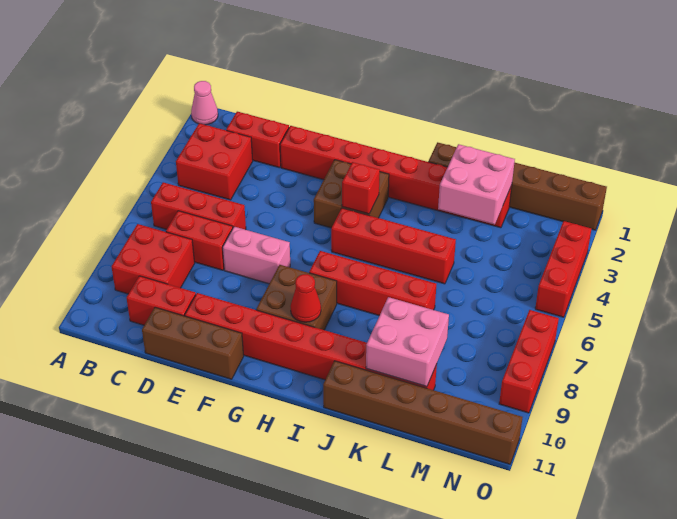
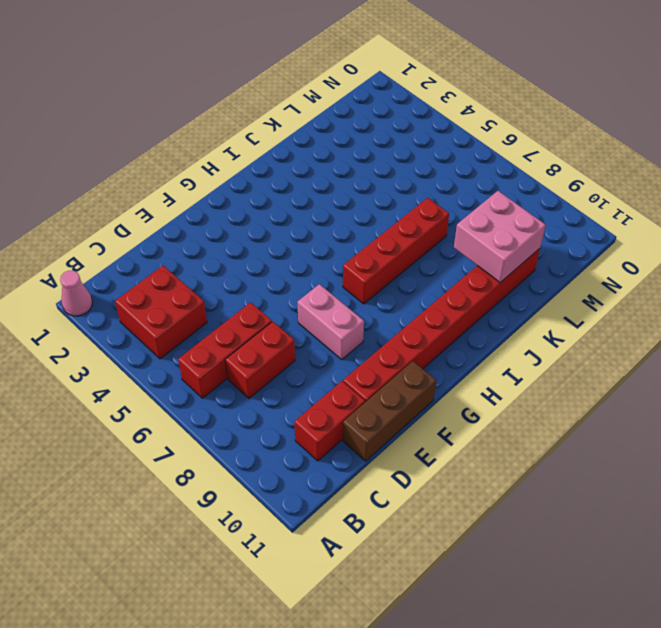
pink 1x2 brick [297,284,364,359] -> pink 1x2 brick turned to [223,227,290,284]
none -> red 2x2 brick [112,224,195,294]
none -> red 1x2 brick [226,112,289,168]
none -> red 1x8 brick [280,126,512,228]

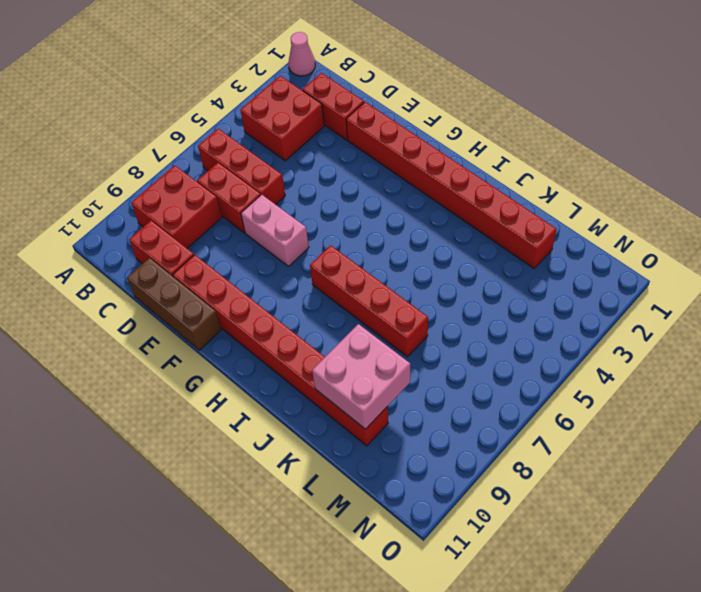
none -> brown 2x2 brick [314,160,389,228]
none -> brown 2x2 brick [256,265,337,330]
none -> red 1x4 brick [331,208,456,284]

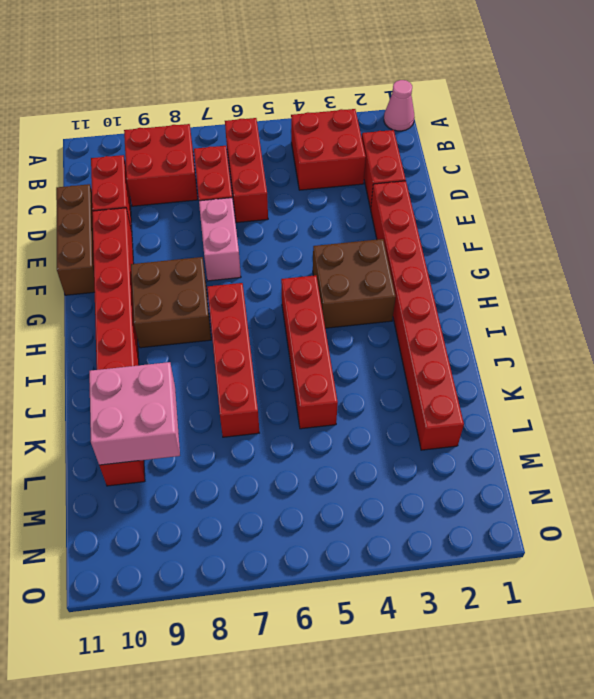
none -> brown 1x6 brick [428,142,607,230]
none -> brown 1x6 brick [323,361,523,464]
none -> red 1x3 brick [535,221,591,317]

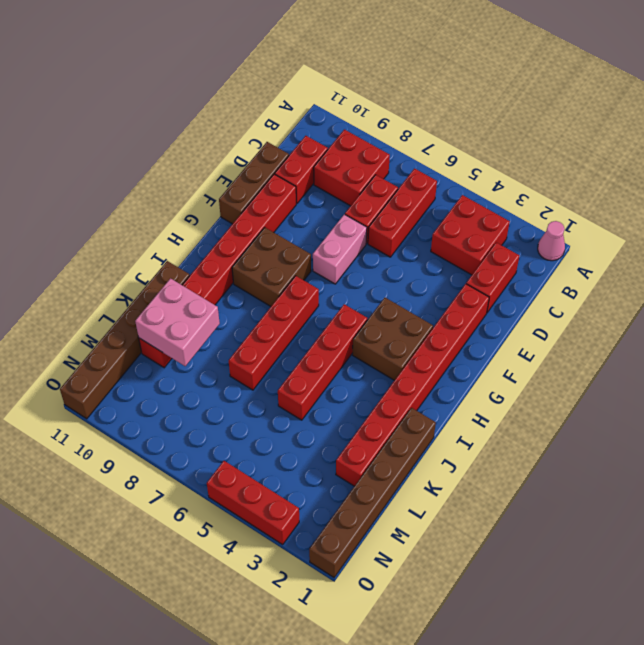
none -> red 1x3 brick [499,310,559,413]
none -> red 1x1 brick [342,162,380,214]
none -> red 1x1 cone [291,274,321,322]

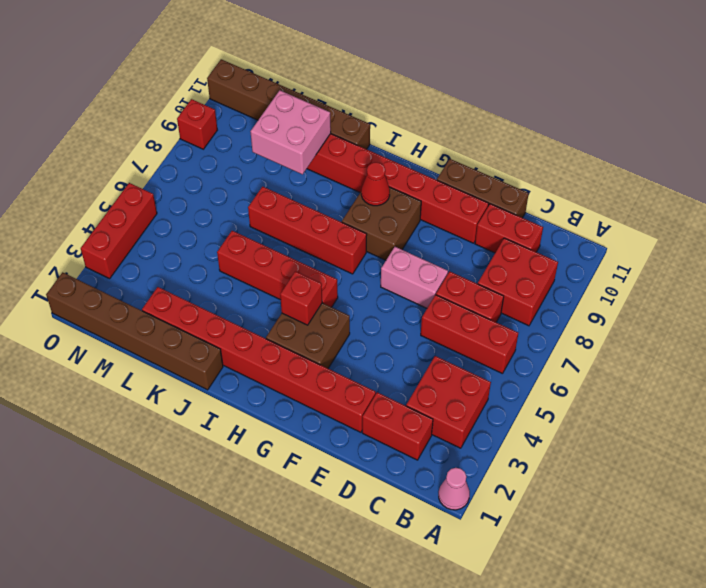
red 1x1 brick [177,99,217,149] -> red 1x3 brick [499,310,559,413]
none -> pink 2x2 brick [438,144,515,224]

